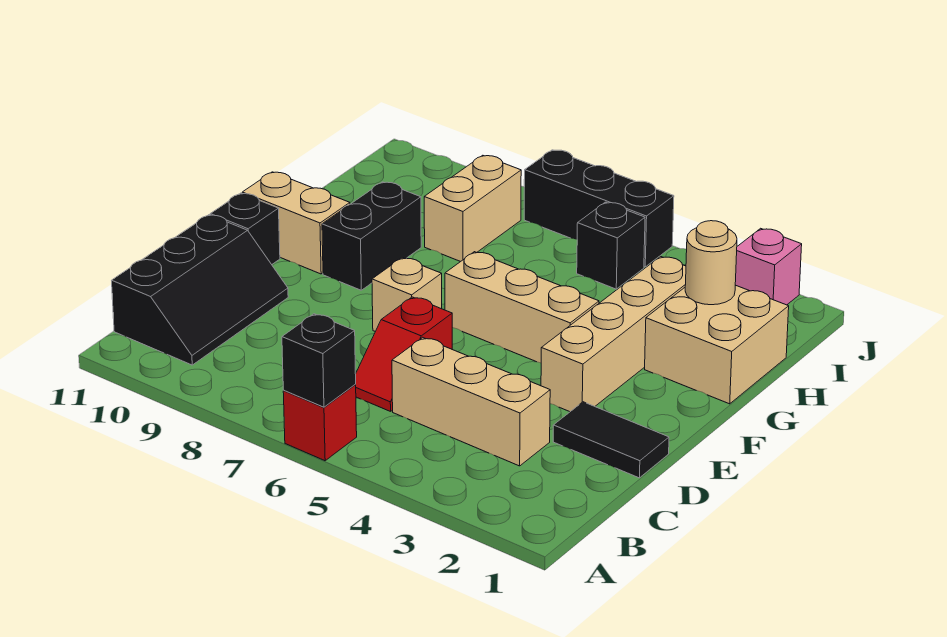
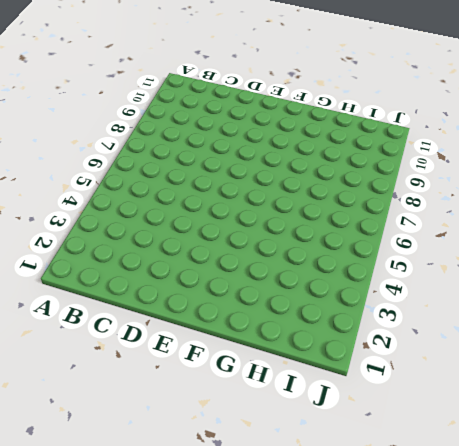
none -> red 1x1 brick [283,385,357,461]
none -> black 2x3 slope [112,215,288,365]
none -> tan 1x3 brick [392,337,550,466]

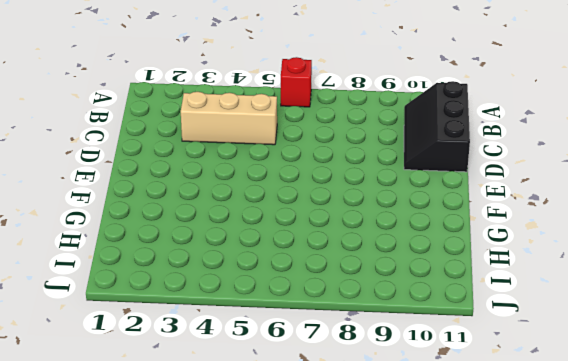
none -> red 1x2 slope [355,297,452,411]
none -> black 1x2 tile [553,402,669,478]
none -> tan 1x4 brick [541,256,686,412]

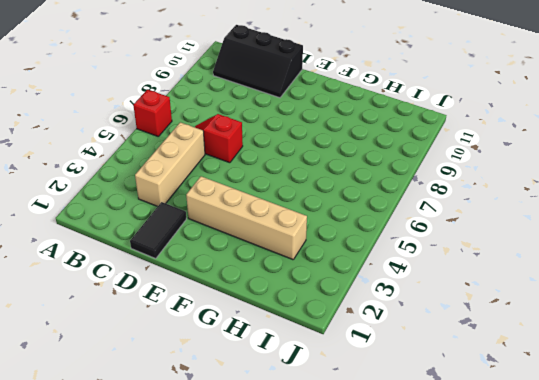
none -> tan 1x1 brick [372,258,442,332]
none -> black 1x1 brick [210,193,280,264]
none -> tan 1x3 brick [445,252,599,363]

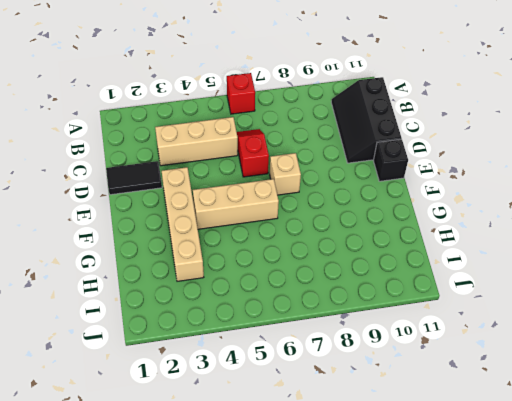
none -> black 1x2 brick [322,182,421,290]
none -> tan 1x2 brick [242,172,350,274]
none -> tan 2x2 brick [645,285,789,404]

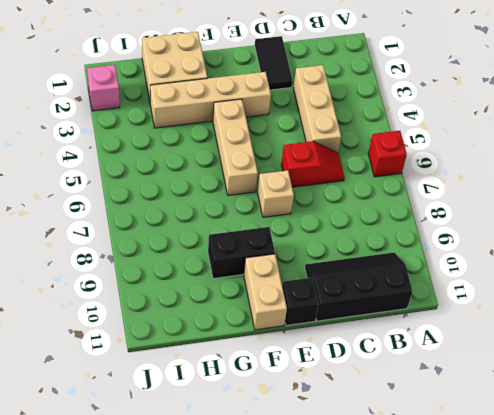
none -> tan 1x2 brick [424,155,521,262]
none -> black 1x1 brick [577,202,645,289]
none -> black 1x3 brick [524,150,674,267]

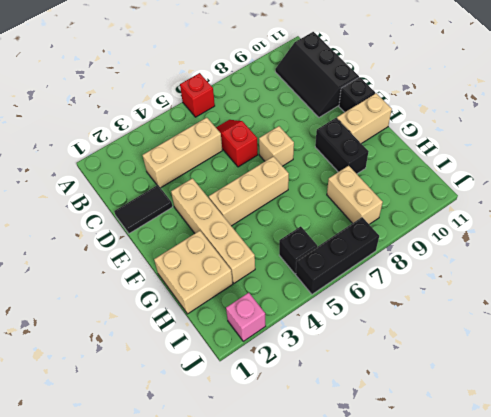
none -> black 1x1 brick [282,314,356,407]
none -> tan 1x1 round brick [685,221,737,305]

